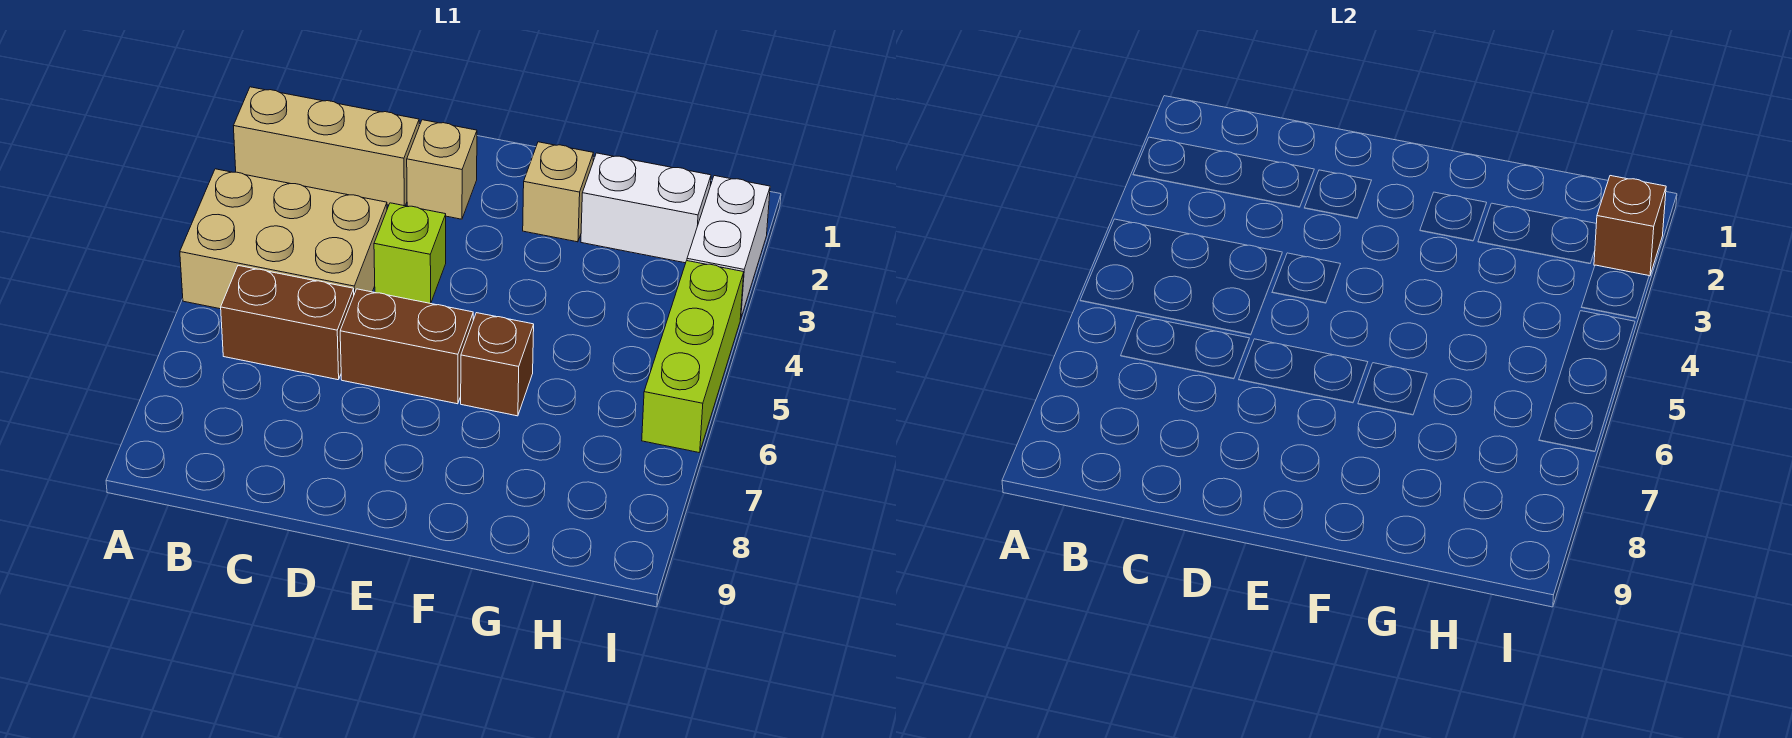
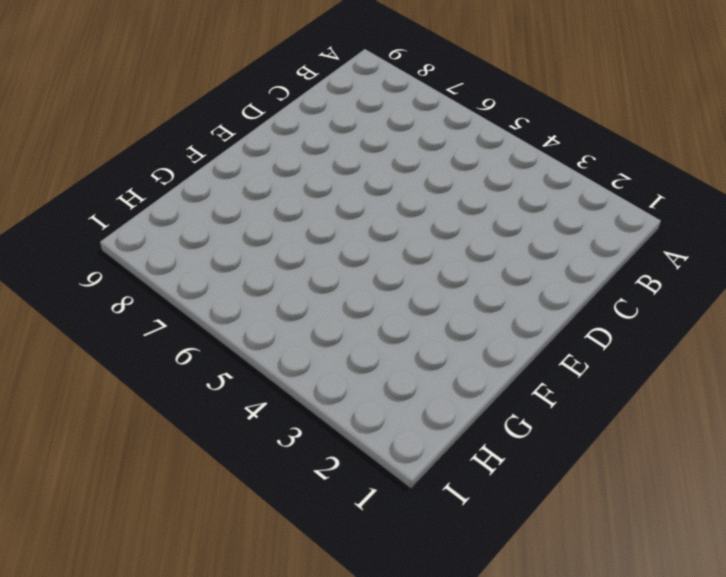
none -> tan 1x3 brick [234,87,419,206]
none -> tan 2x3 brick [180,169,387,309]
none -> brown 1x2 brick [221,266,354,380]

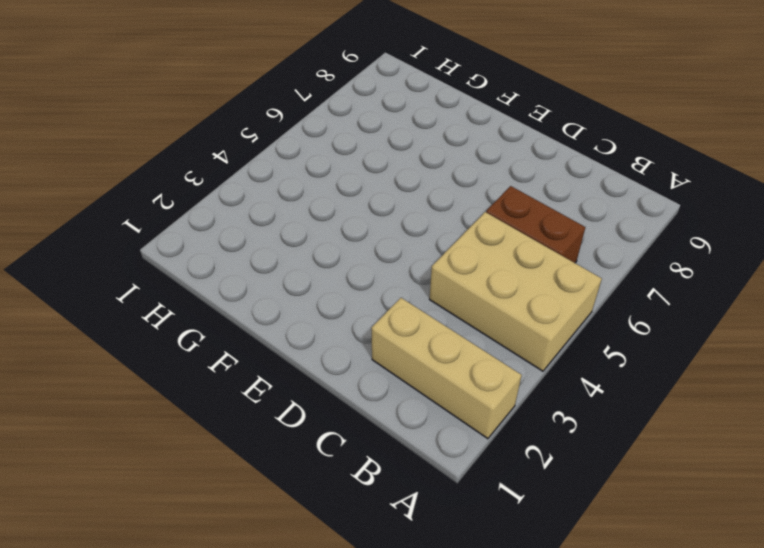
none -> tan 1x1 brick [407,120,477,219]
none -> lime 1x1 brick [374,203,446,303]
none -> brown 1x2 brick [340,289,473,404]

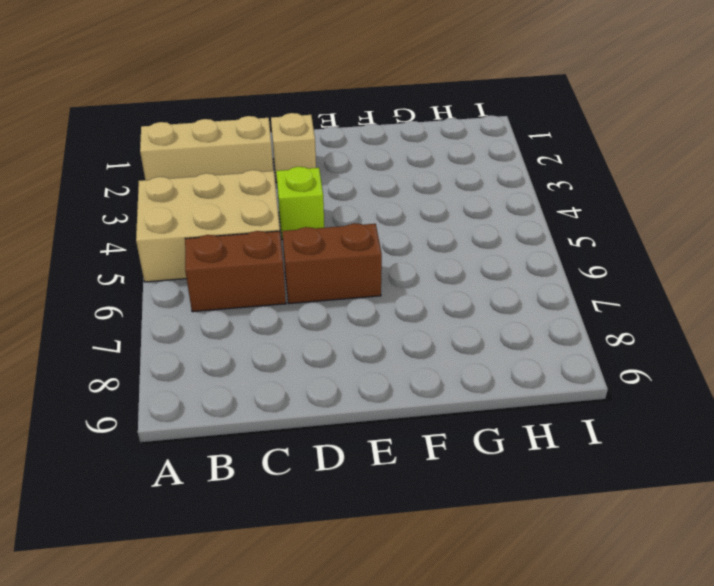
none -> tan 1x1 brick [523,142,593,242]
none -> brown 1x1 brick [461,313,534,416]
none -> white 1x2 brick [581,153,711,263]

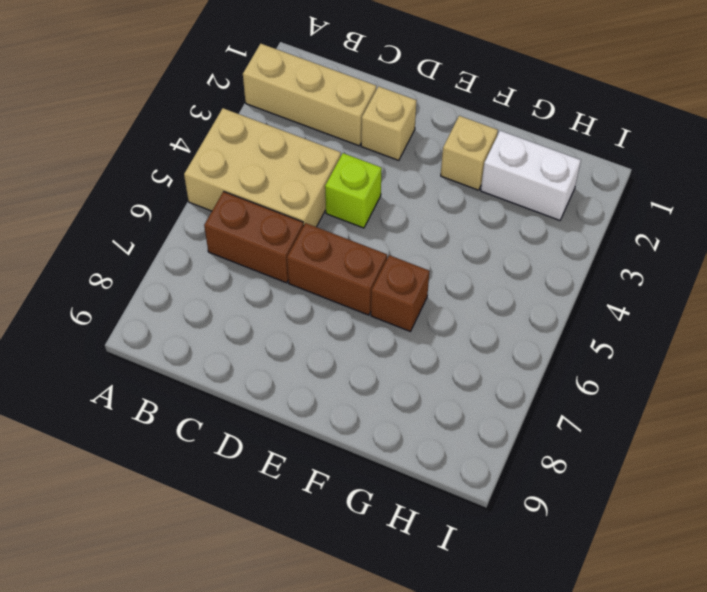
none -> white 1x2 brick [687,176,770,319]
none -> lime 1x3 brick [642,261,744,453]
none -> brown 1x1 brick [1594,176,1666,276]

